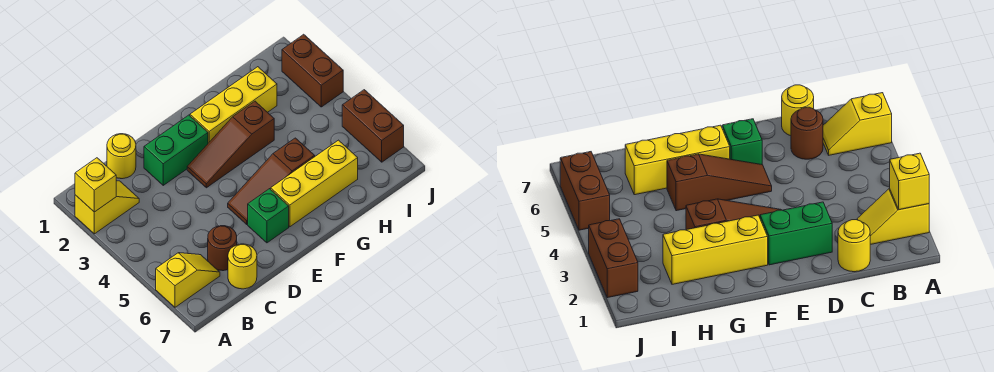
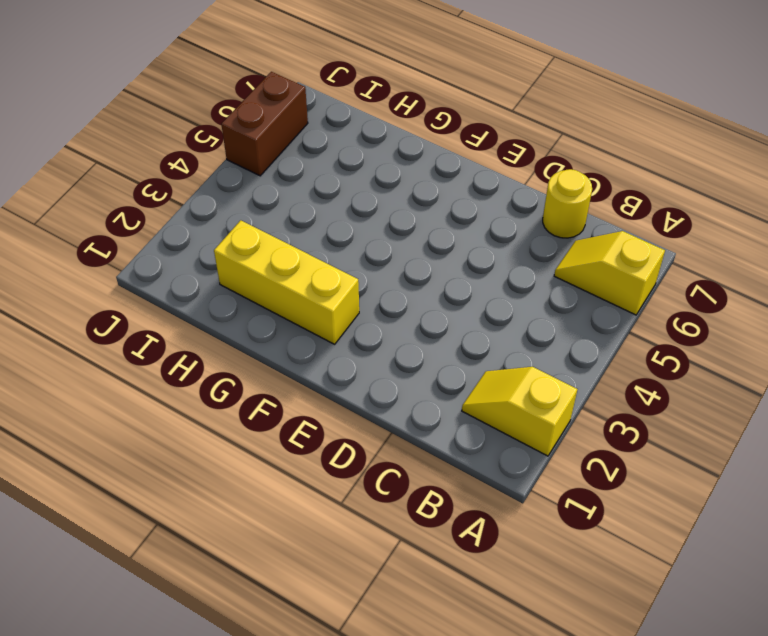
none -> yellow 1x1 round brick [107,134,136,179]
none -> brown 1x1 round brick [208,226,237,271]
none -> green 1x2 brick [144,115,208,185]

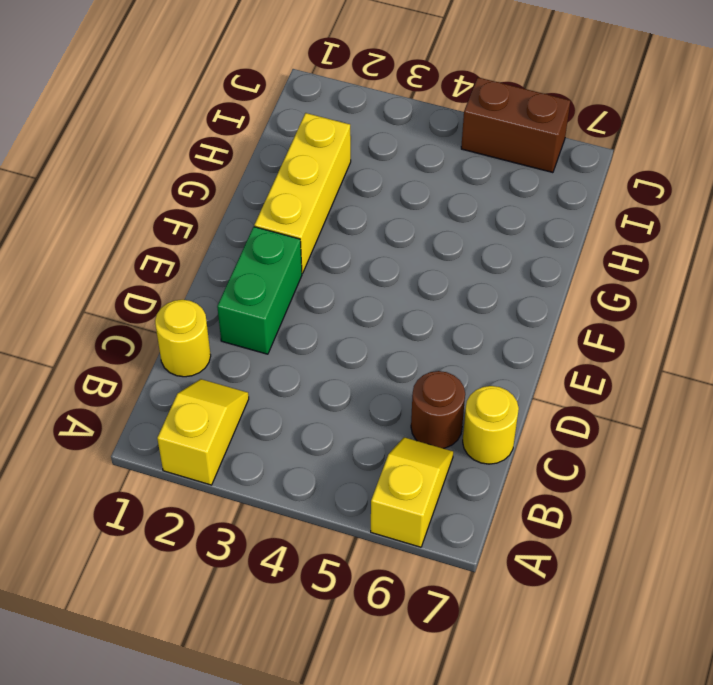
none -> brown 1x3 slope [187,101,274,188]
none -> brown 1x3 slope [228,138,315,224]
none -> green 1x1 brick [248,189,289,243]

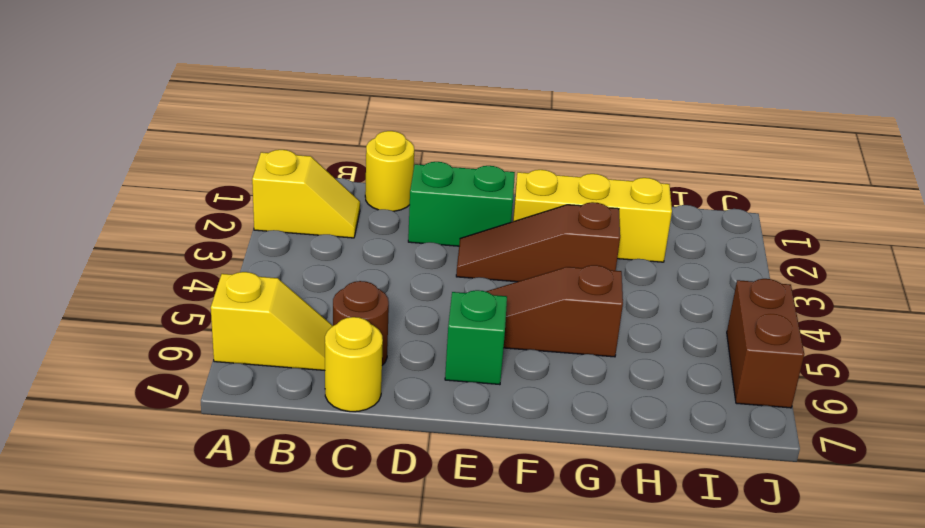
none -> yellow 1x3 brick [271,140,358,227]
none -> brown 1x2 brick [282,34,343,107]
none -> yellow 1x1 brick [75,158,116,212]

